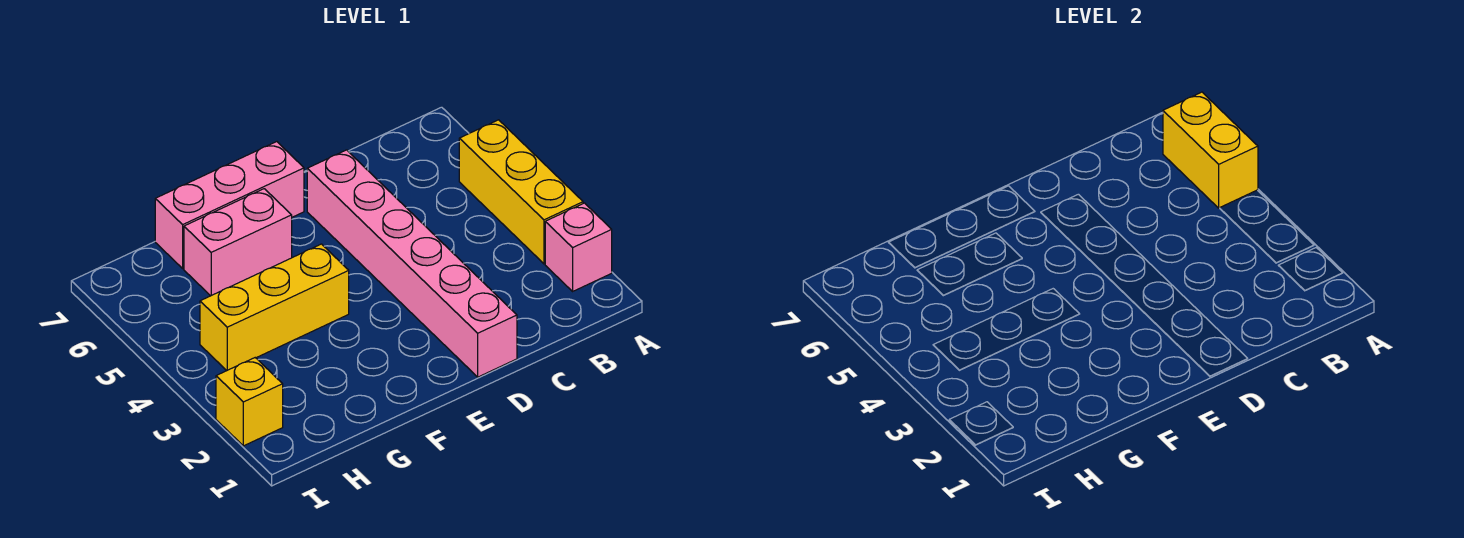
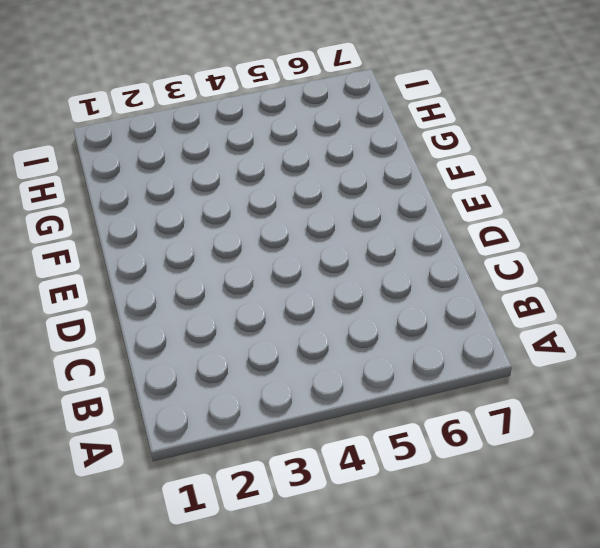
none -> pink 1x1 brick [545,203,612,291]
none -> yellow 1x3 brick [459,120,583,264]

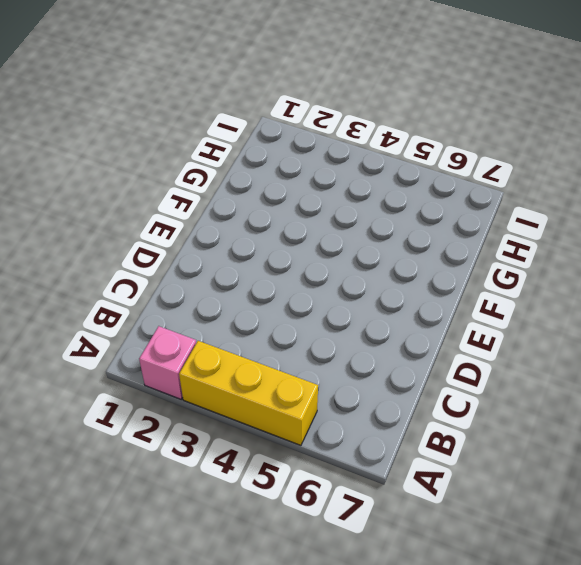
none -> pink 1x6 brick [307,150,517,377]
none -> pink 1x3 brick [155,142,304,268]

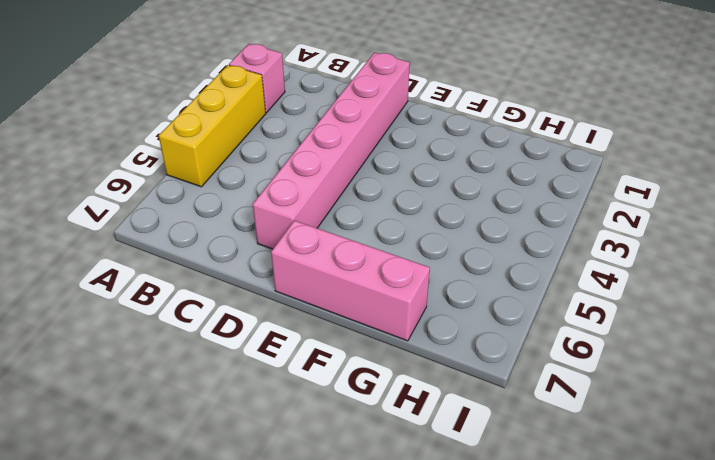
none -> yellow 1x3 brick [200,244,349,371]
none -> pink 1x2 brick [184,189,292,296]

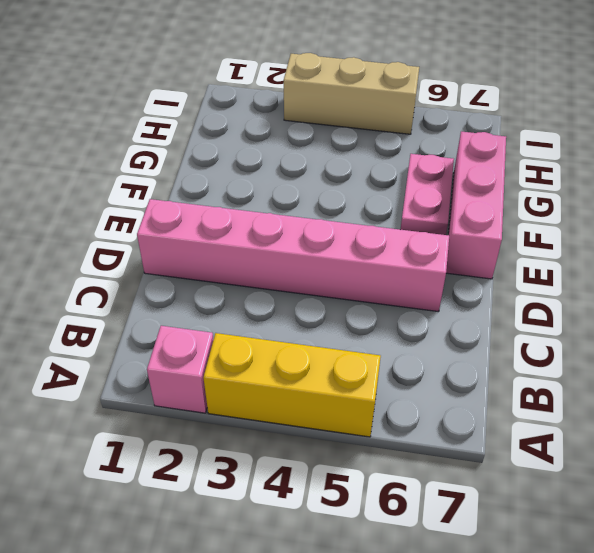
pink 1x2 plate [400,154,454,235] -> pink 1x2 brick [184,189,292,296]
tan 1x3 brick [284,53,419,134] -> none
none -> yellow 1x3 brick [200,244,349,371]
none -> yellow 1x1 brick [216,358,283,446]

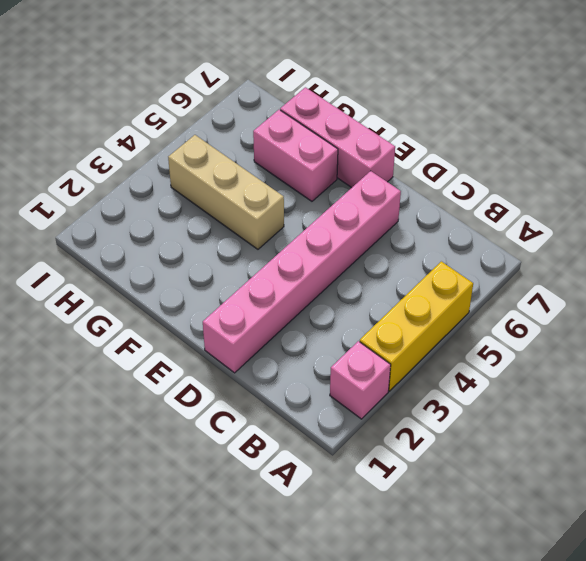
tan 1x3 brick [168,135,284,249] -> yellow 1x3 brick [200,244,349,371]
none -> yellow 1x1 brick [216,358,283,446]
none -> yellow 1x2 brick [1163,92,1258,208]

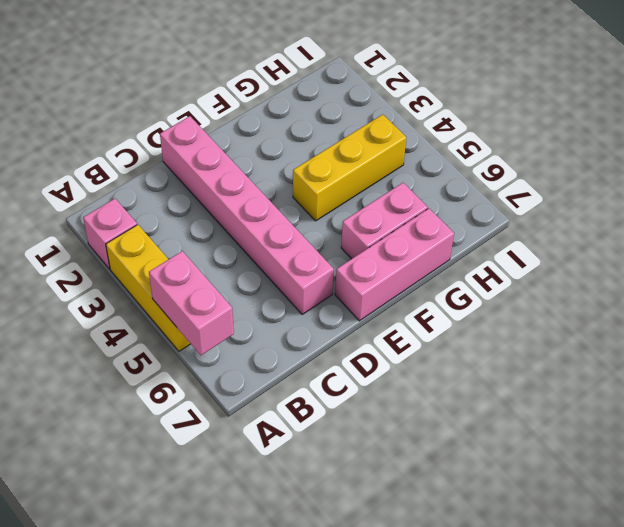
pink 1x2 brick [149,251,234,355] -> yellow 1x2 brick [1163,92,1258,208]
none -> yellow 1x1 brick [216,358,283,446]

